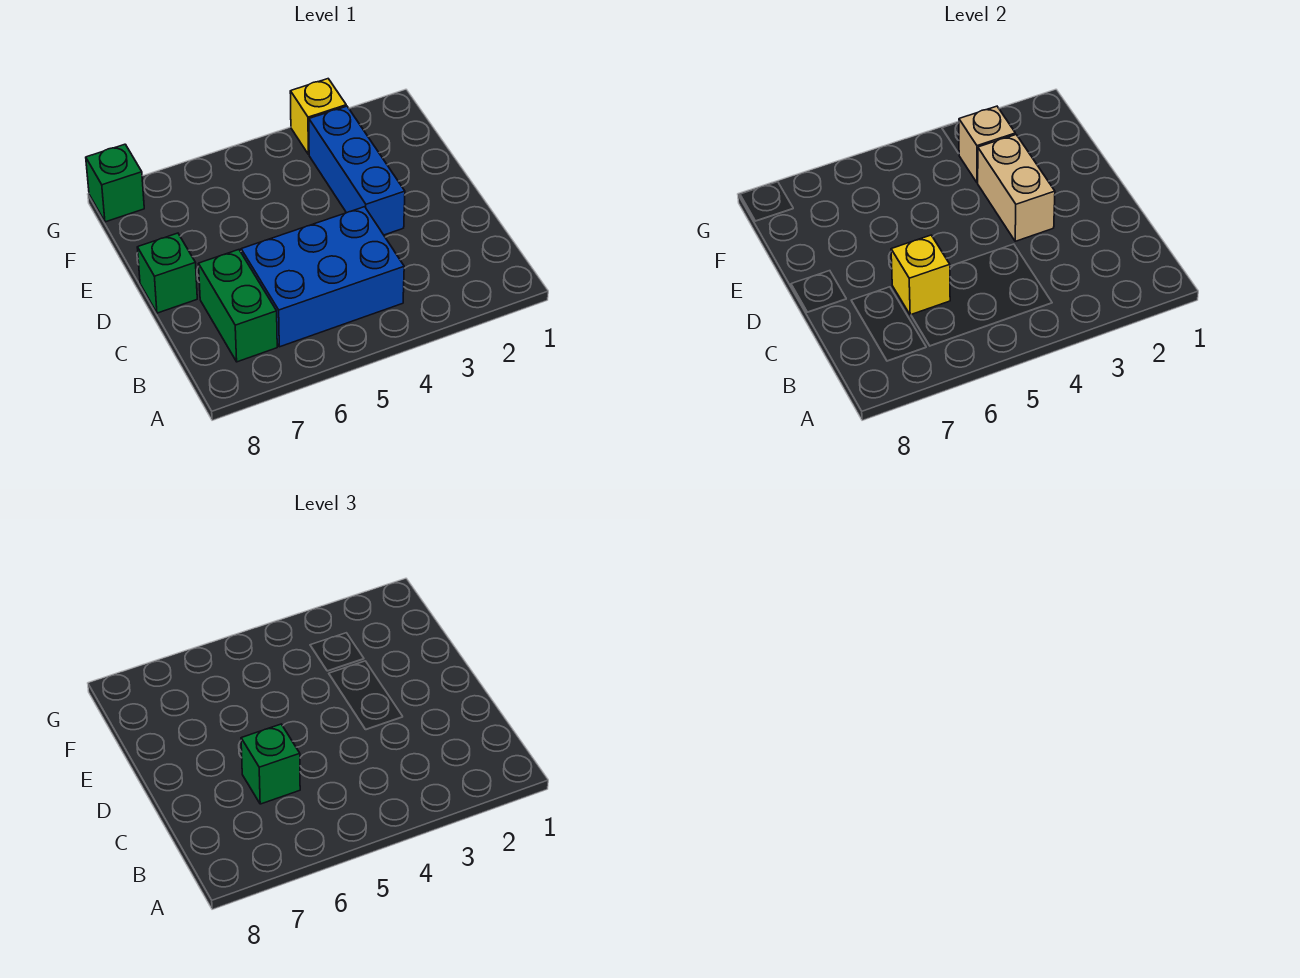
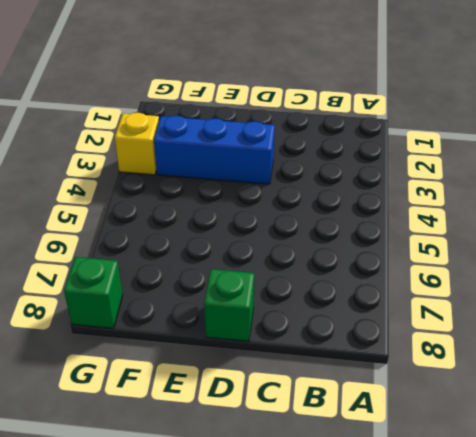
none -> blue 2x3 brick [241,207,404,347]
none -> green 1x2 brick [199,250,277,362]

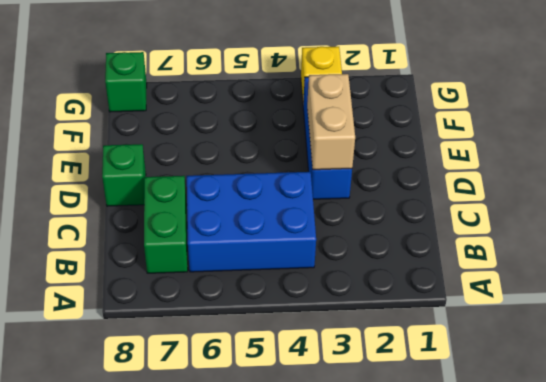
none -> yellow 1x1 brick [891,235,950,315]
none -> tan 1x1 brick [959,106,1015,183]

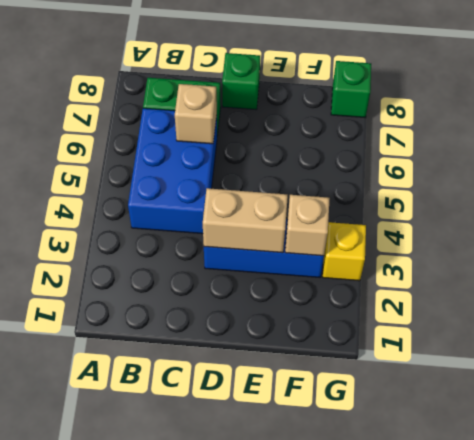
tan 1x1 brick [175,84,217,144] -> yellow 1x1 brick [891,235,950,315]
none -> green 1x1 brick [241,724,300,804]

